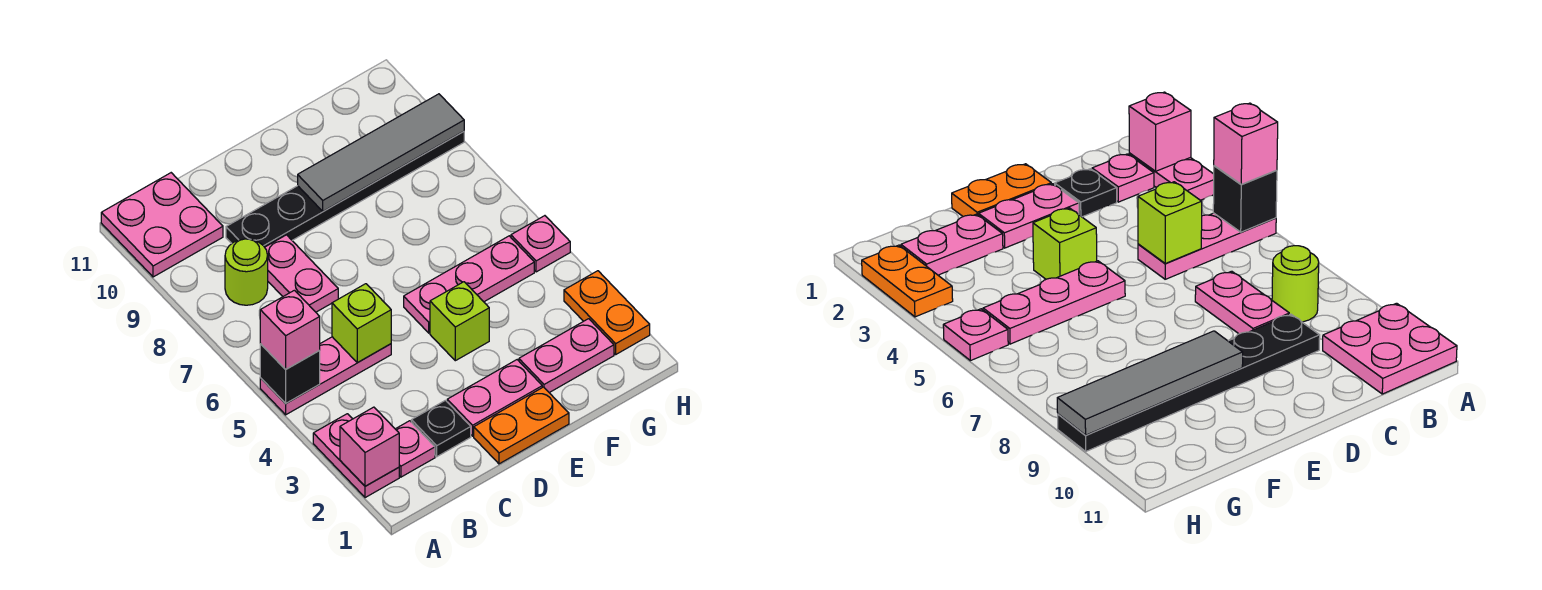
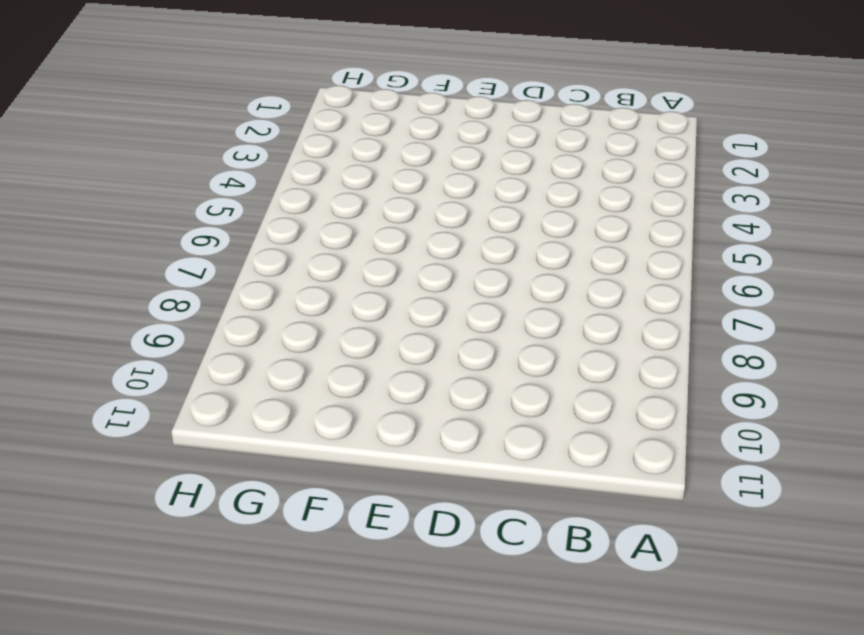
none -> pink 1x2 plate [313,414,399,498]
none -> pink 1x3 plate [260,337,391,415]
none -> pink 2x2 plate [101,173,223,277]

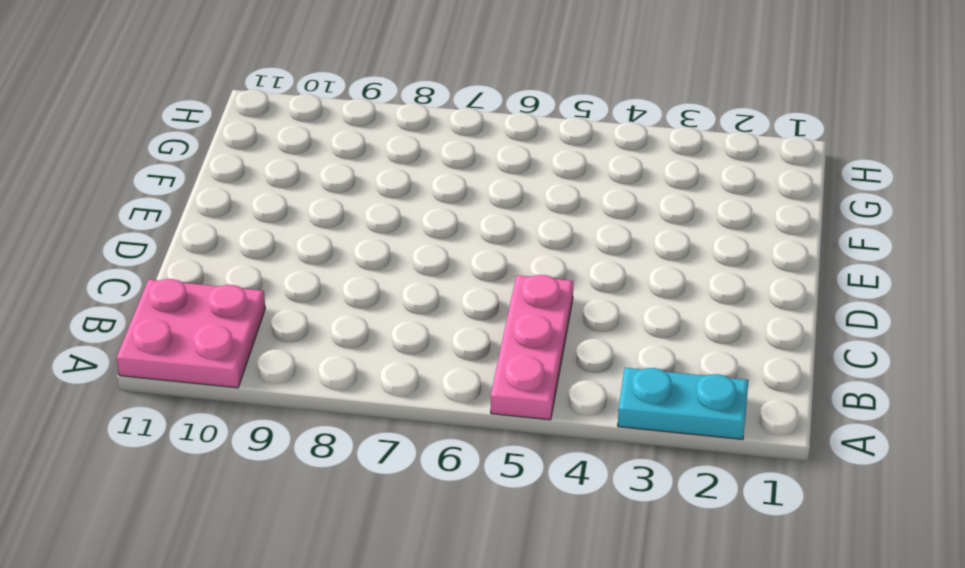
cyan 1x2 plate [618,368,749,439] -> pink 1x2 plate [313,414,399,498]
none -> pink 1x1 plate [396,421,435,477]
none -> lime 1x1 round brick [225,239,268,305]
none -> black 1x1 plate [411,400,471,457]

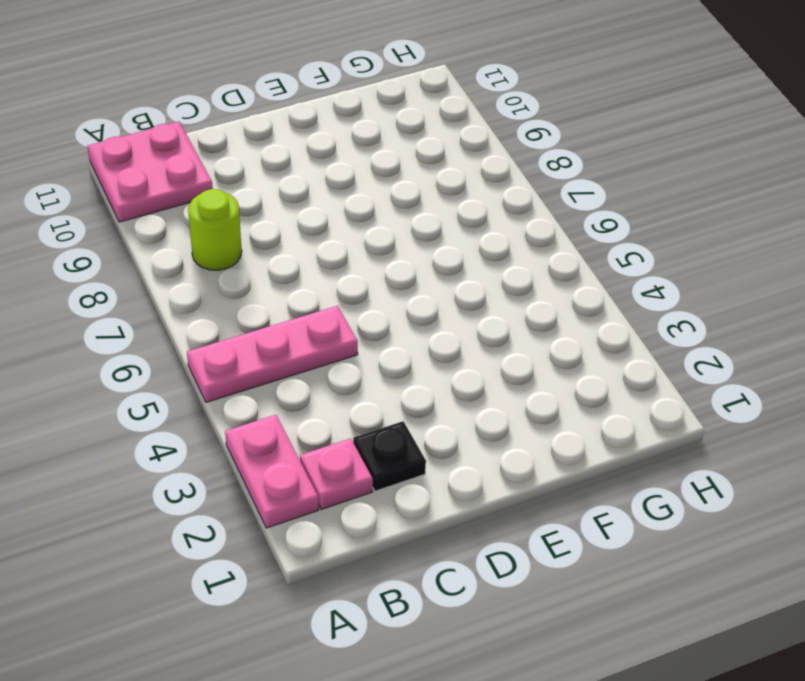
none -> pink 1x2 plate [265,235,338,312]
none -> black 1x6 plate [226,132,464,247]
none -> orange 1x2 plate [474,387,569,464]

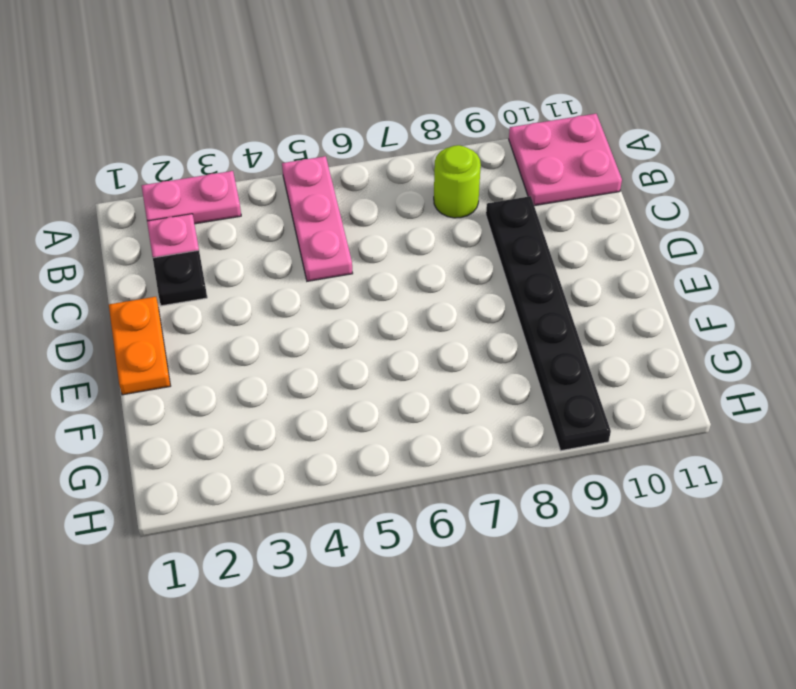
none -> pink 1x2 plate [265,235,338,312]
none -> pink 1x2 plate [447,360,542,436]
none -> lime 1x1 brick [430,282,489,361]

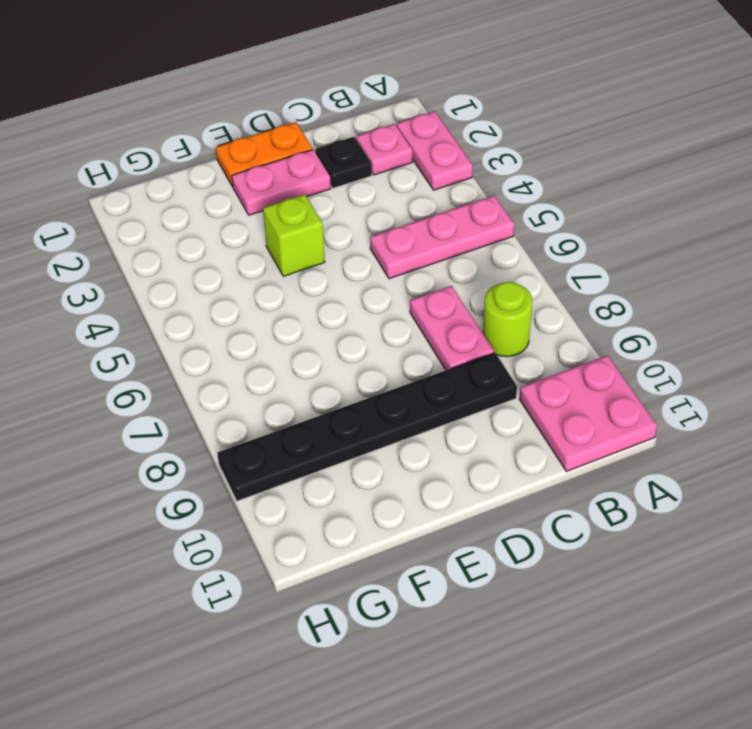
none -> pink 1x3 plate [404,236,534,333]
none -> pink 1x2 plate [519,319,614,393]
none -> orange 1x2 plate [564,271,650,354]

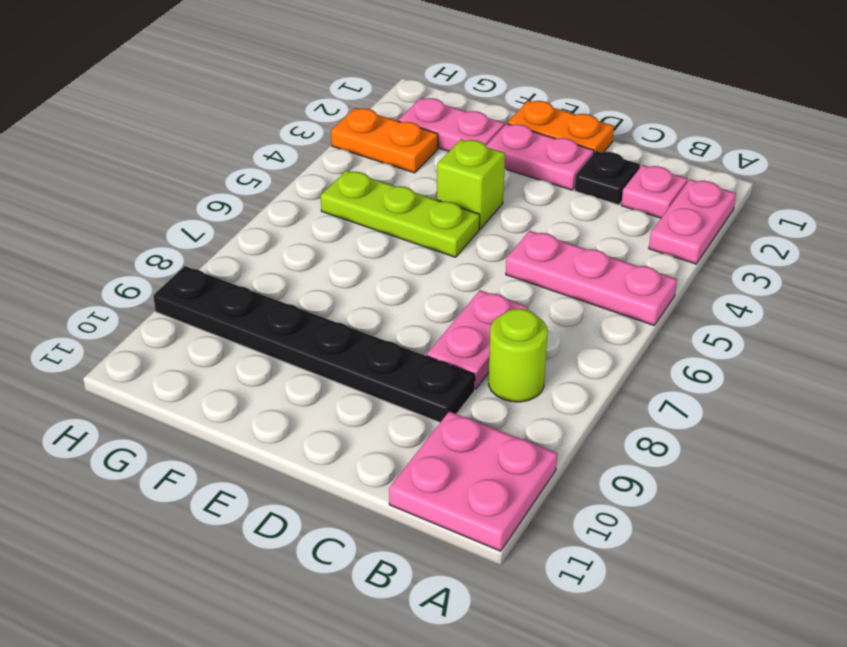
lime 1x3 plate [321,170,480,257] -> pink 1x3 plate [404,236,534,333]
orange 1x2 plate [331,108,438,173] -> orange 1x2 plate turned to [564,271,650,354]
none -> pink 1x1 plate [511,216,570,272]
none -> pink 1x1 brick [340,407,399,486]
none -> black 1x1 brick [260,344,320,404]

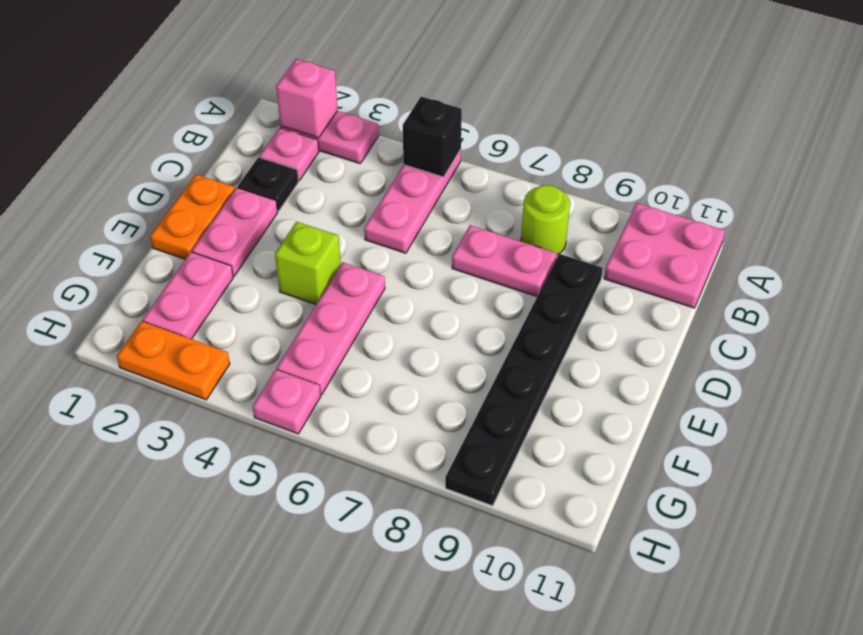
none -> lime 1x1 brick [332,284,391,363]
none -> grey 1x4 tile [298,94,464,211]
none -> pink 1x1 brick [260,290,320,369]

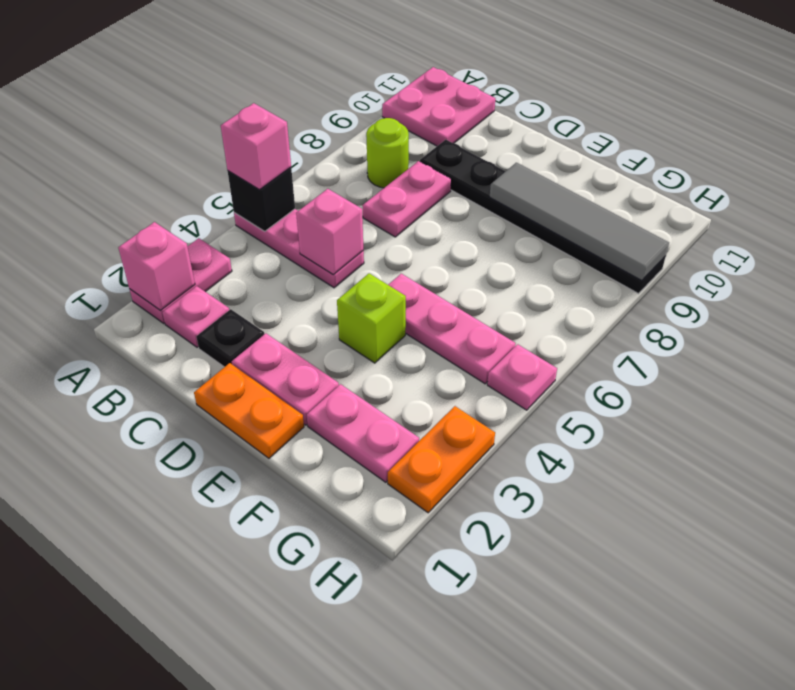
pink 1x1 brick [296,189,364,274] -> lime 1x1 brick [332,284,391,363]

